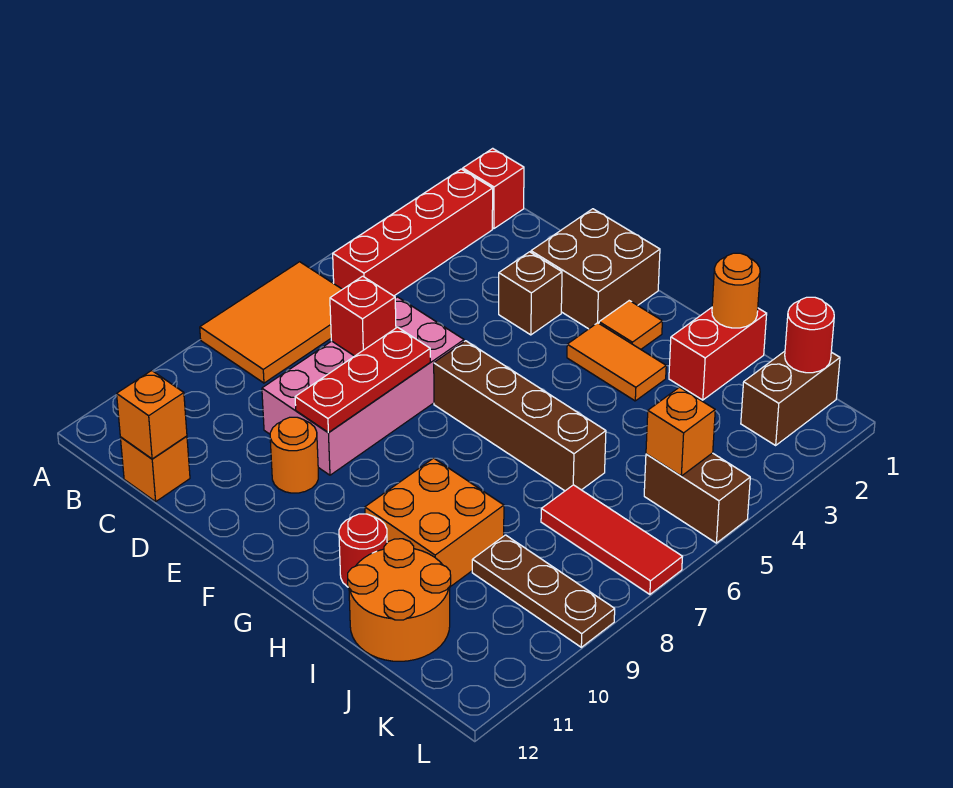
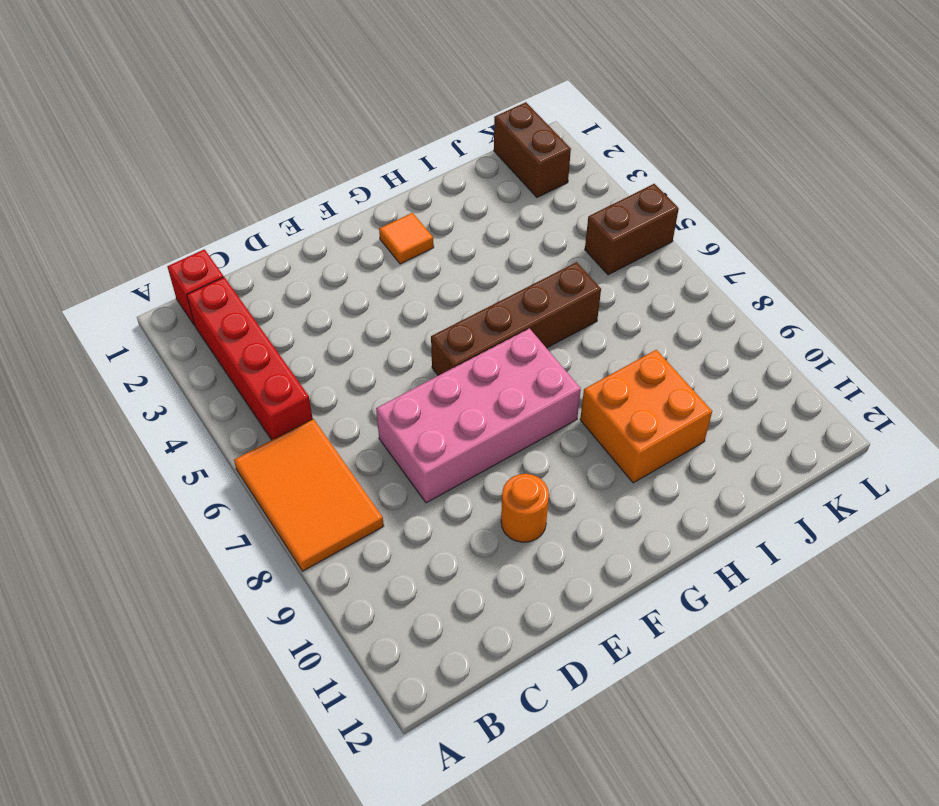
pink 2x4 brick [376,328,581,503] -> pink 2x4 brick turned to [262,297,464,475]
none -> orange 1x1 brick [120,436,190,502]
none -> brown 2x2 brick [531,209,660,329]
none -> brown 1x1 brick [499,252,562,335]

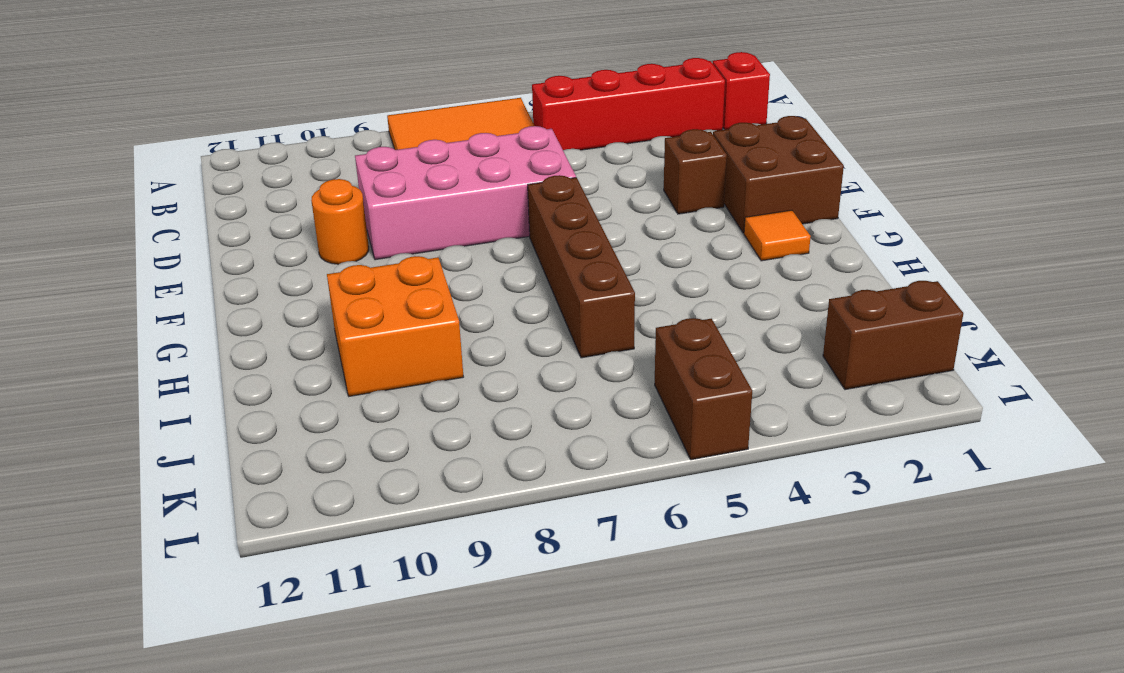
none -> orange 1x1 brick [120,436,190,502]
none -> orange 1x2 tile [567,323,666,401]
none -> red 1x1 round brick [339,514,387,587]

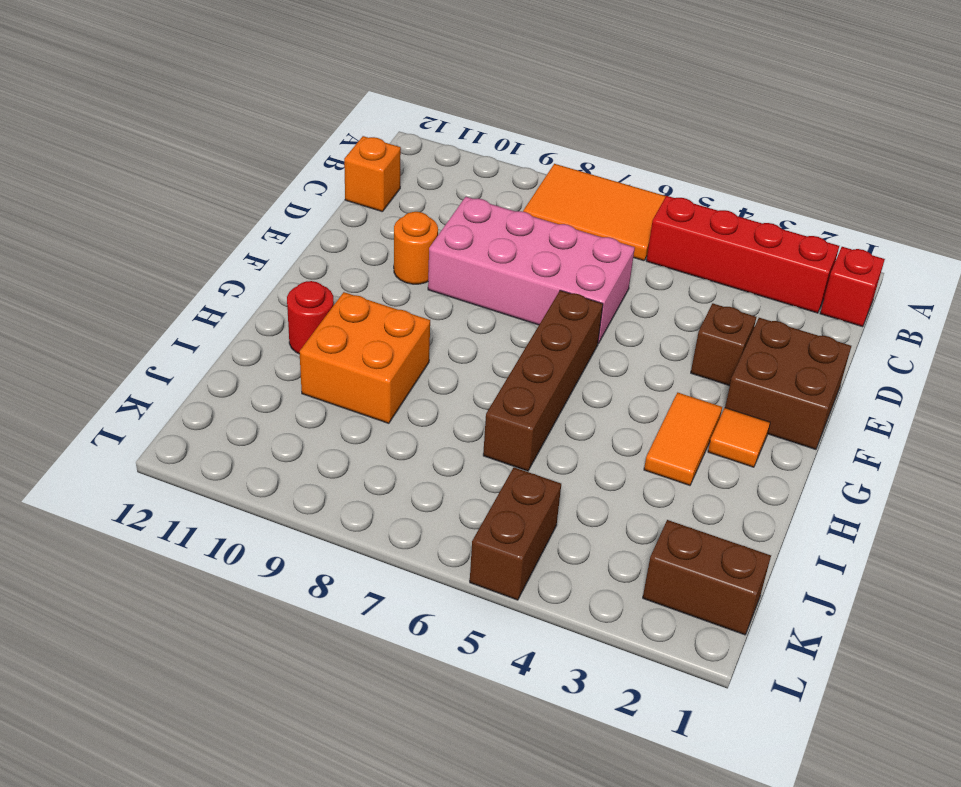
none -> red 1x2 brick [669,308,767,400]
none -> orange 2x2 round brick [348,539,451,661]
none -> red 1x3 tile [541,485,682,594]

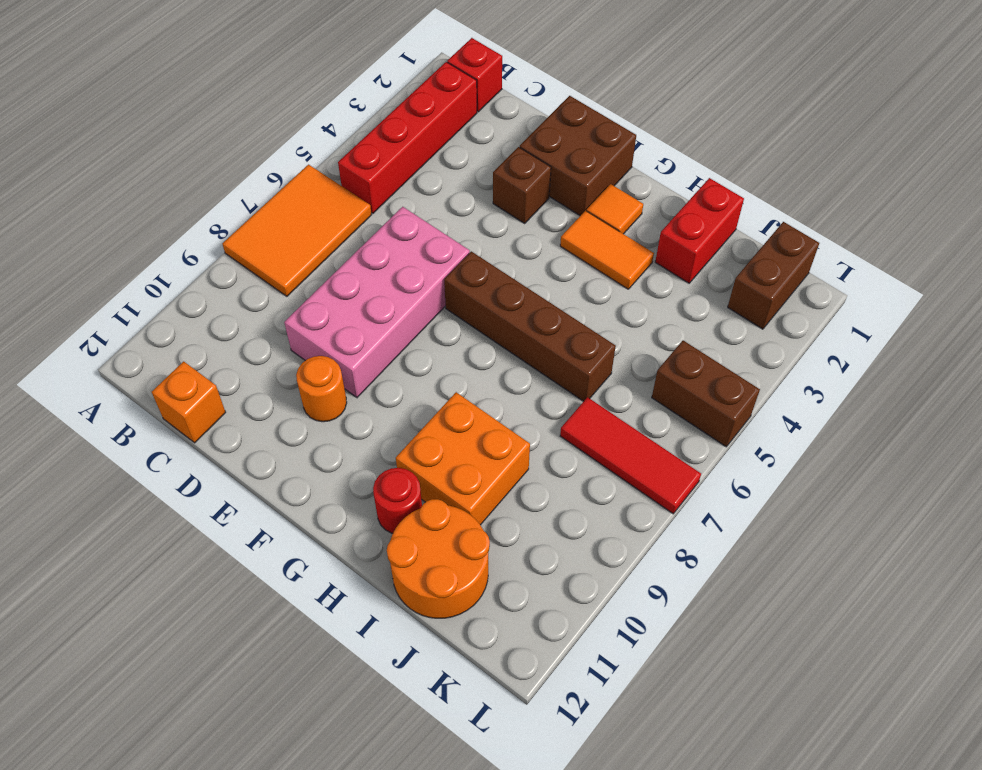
none -> brown 1x3 plate [472,535,615,647]
none -> orange 1x1 brick [117,371,187,459]
none -> red 1x1 brick [330,276,396,356]

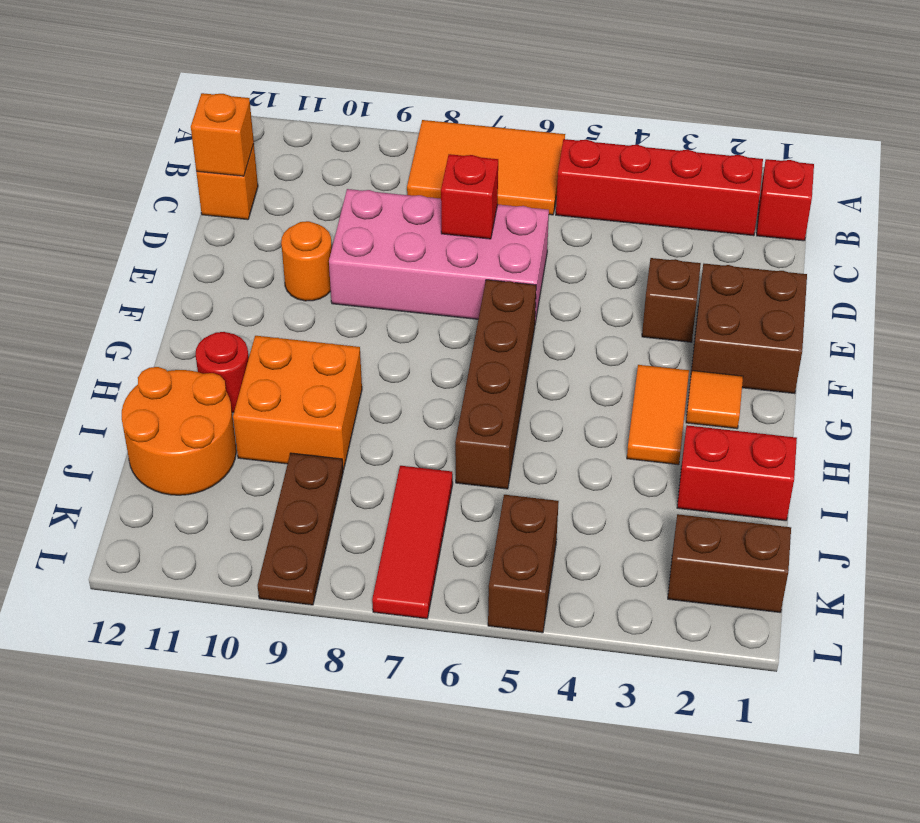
none -> red 1x3 plate [295,327,430,432]
none -> orange 1x1 round brick [712,253,760,328]
none -> red 1x1 round brick [785,297,834,373]

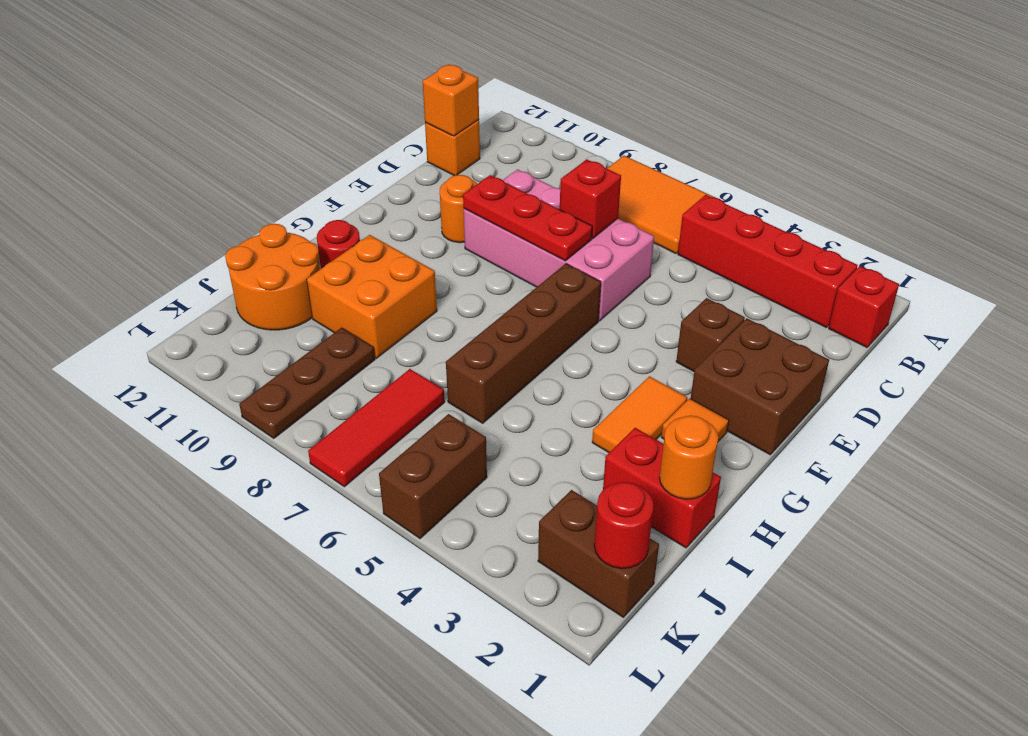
none -> orange 1x1 brick [646,387,715,476]

